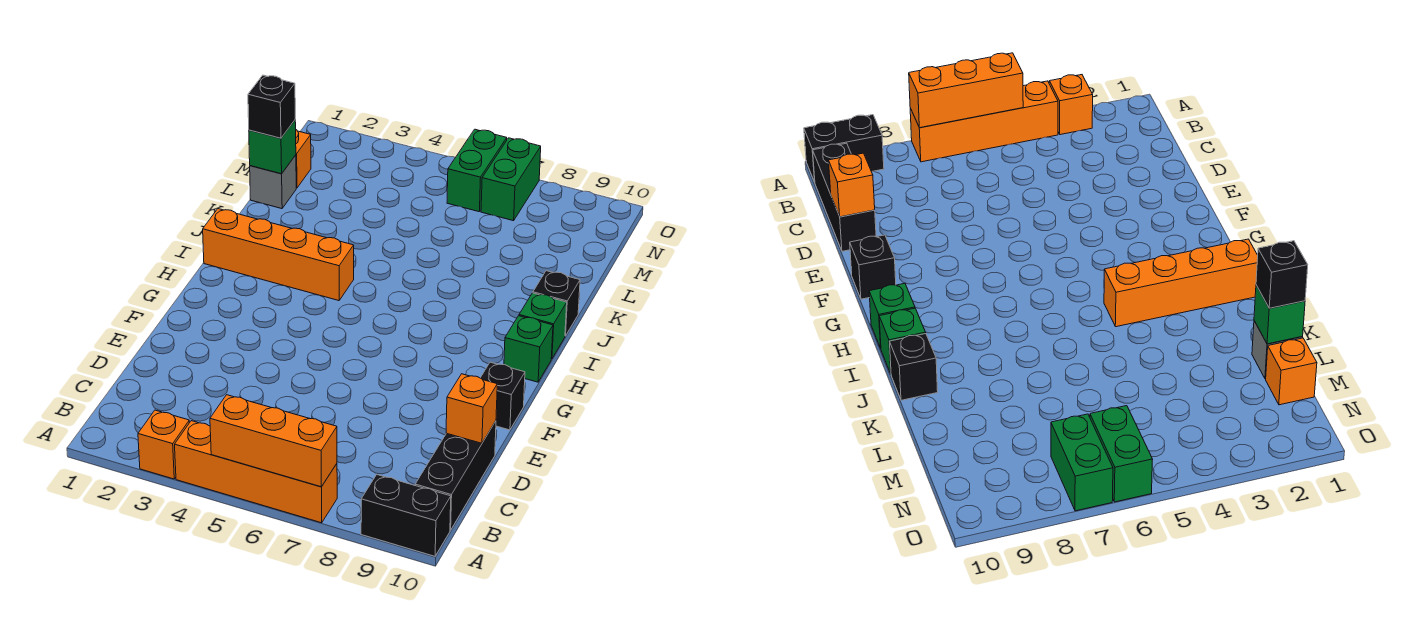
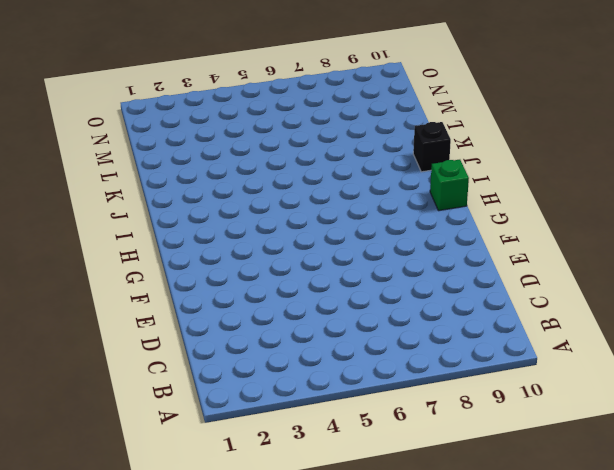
none -> orange 1x1 brick [138,410,189,479]
none -> orange 1x4 brick [175,421,337,523]
none -> black 1x2 brick [361,475,451,556]

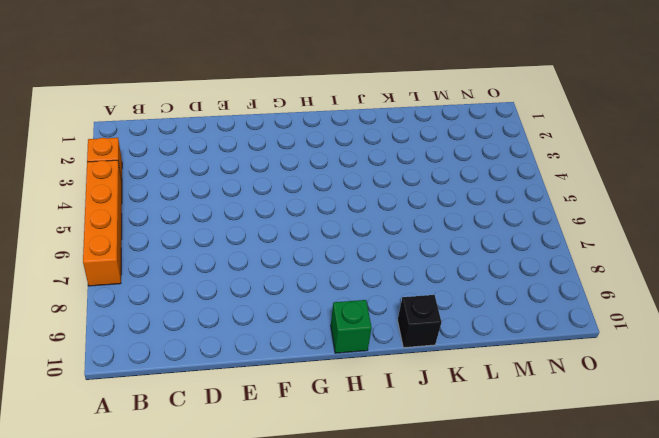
none -> black 1x2 brick [361,475,451,556]
none -> black 1x3 brick [415,421,496,530]
none -> black 1x1 brick [481,362,525,430]

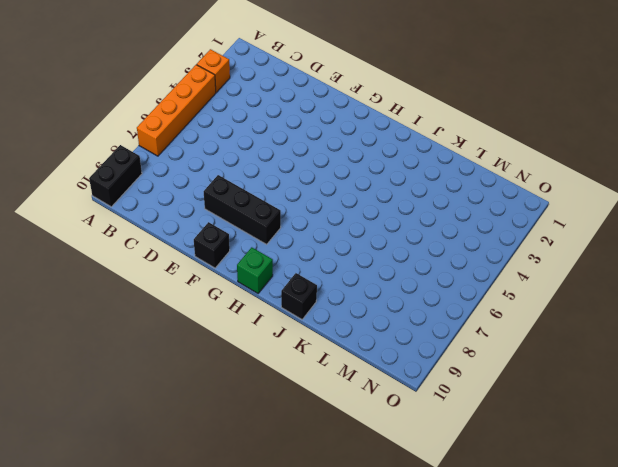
black 1x3 brick [204,175,281,244] -> black 1x3 brick moved to [415,421,496,530]
none -> orange 1x4 brick [203,209,354,301]
none -> green 1x1 brick [519,293,567,359]
none -> grey 1x1 brick [250,155,296,209]

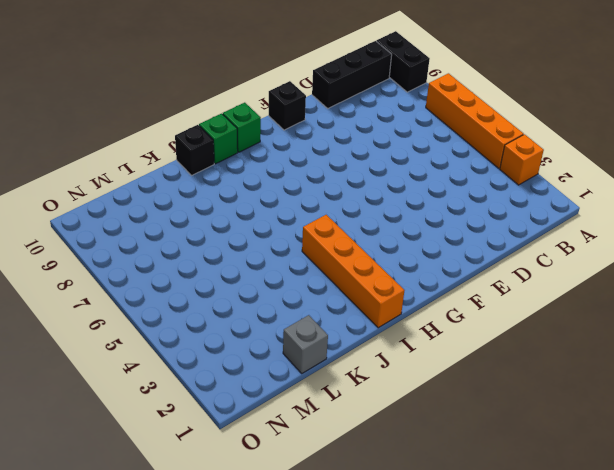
none -> orange 1x1 brick [296,130,311,188]
none -> green 1x2 brick [447,129,507,212]
none -> green 1x2 brick [481,138,541,221]

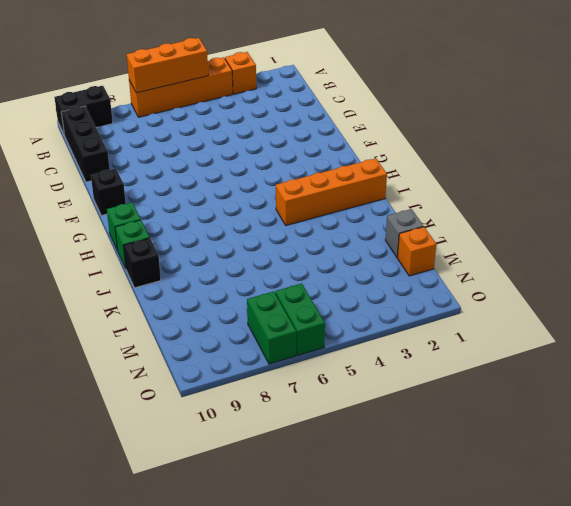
none -> orange 1x1 brick [446,374,497,443]
none -> green 1x1 brick [249,120,296,174]
none -> black 1x1 brick [248,75,295,138]

